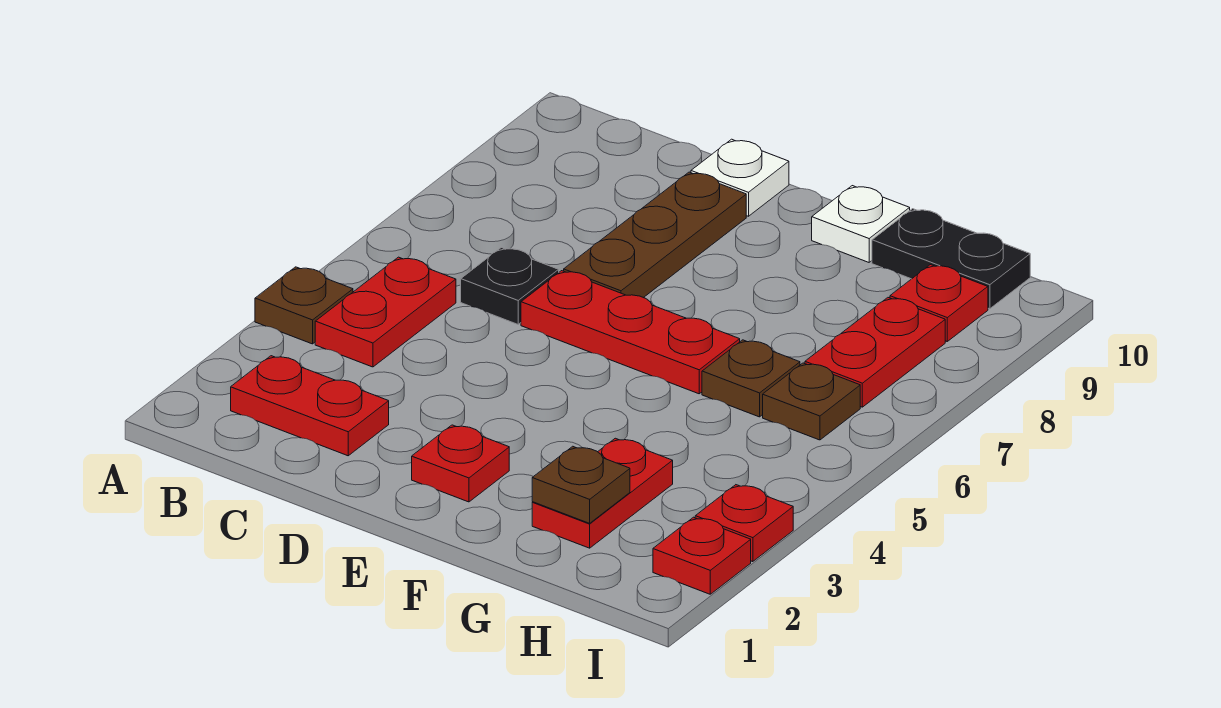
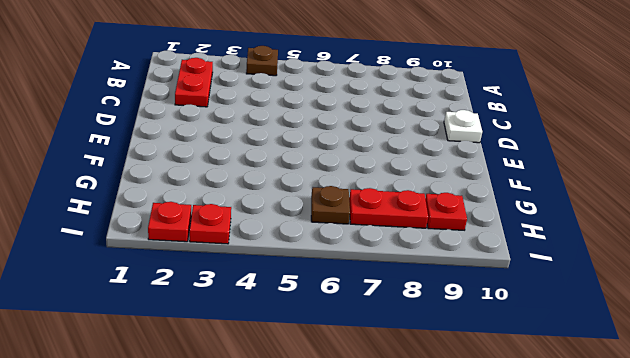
none -> red 1x2 plate [315,257,456,367]
none -> black 1x1 plate [461,248,559,324]
none -> red 1x3 plate [521,271,740,394]

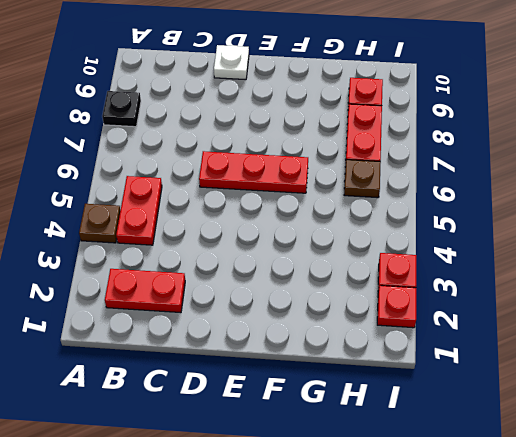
black 1x1 plate [102,91,141,127] -> black 1x1 plate moved to [461,248,559,324]
none -> brown 1x3 plate [564,172,746,298]
none -> red 1x1 plate [412,425,509,502]
none -> white 1x1 plate [812,186,910,262]

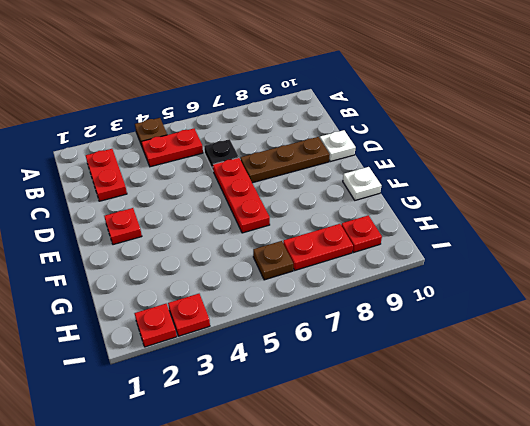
none -> red 1x2 plate [532,438,673,548]
none -> brown 1x1 plate [702,340,800,417]
none -> black 1x2 plate [872,209,1030,309]

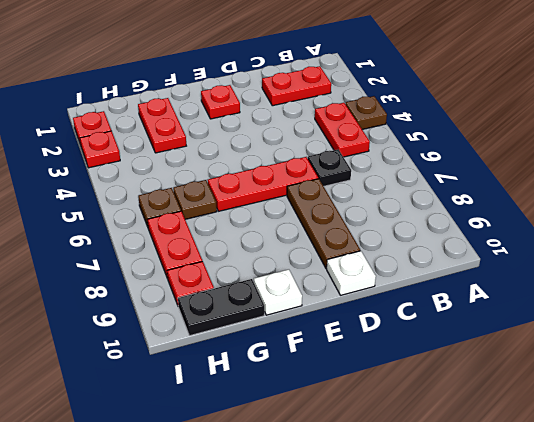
none -> brown 1x1 plate [532,446,630,523]

